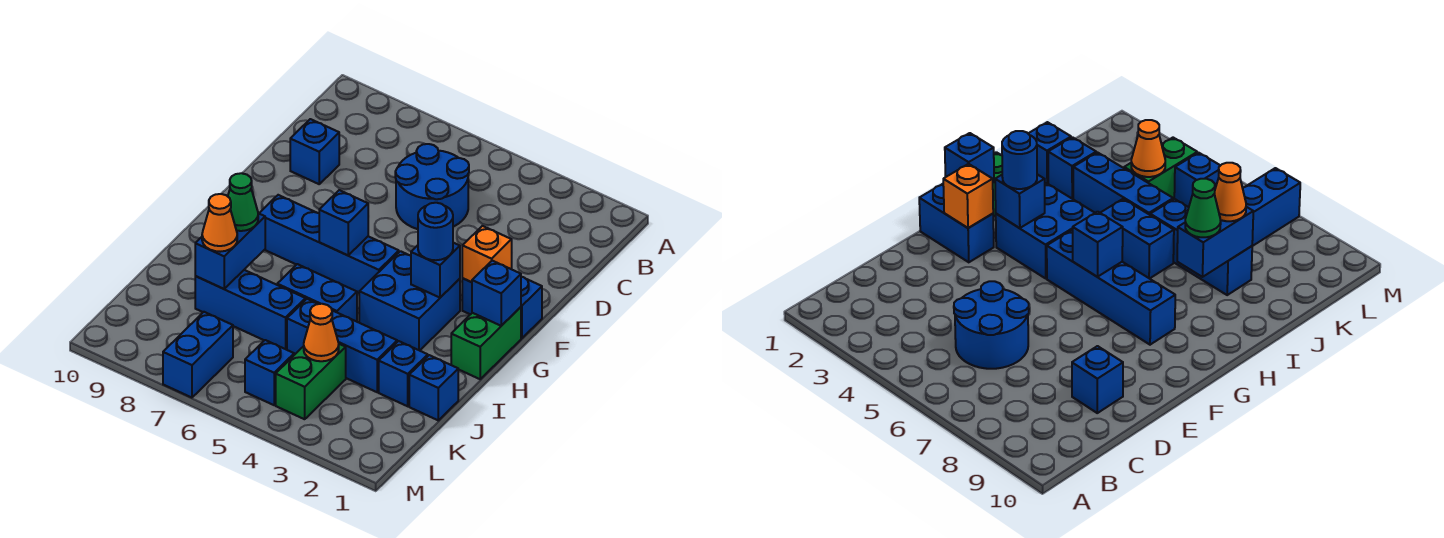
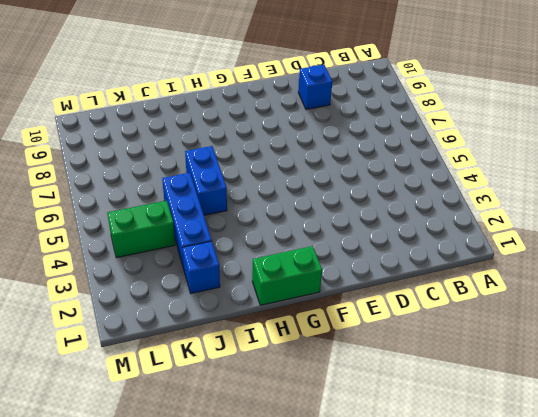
none -> blue 2x2 round brick [395,144,469,229]
none -> blue 1x2 brick [462,277,542,338]
none -> blue 2x2 brick [359,251,460,351]

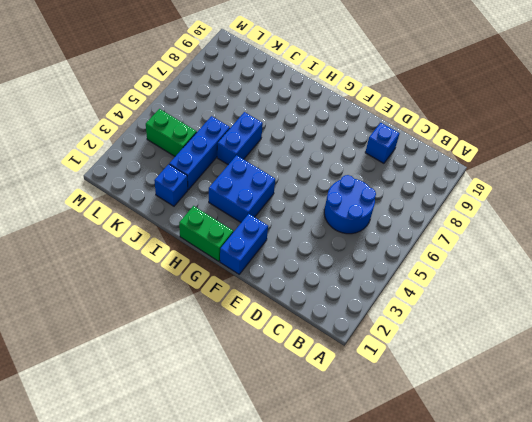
none -> blue 1x4 brick [259,195,399,293]
none -> blue 1x1 brick [409,355,458,420]
none -> blue 1x3 brick [195,270,305,349]

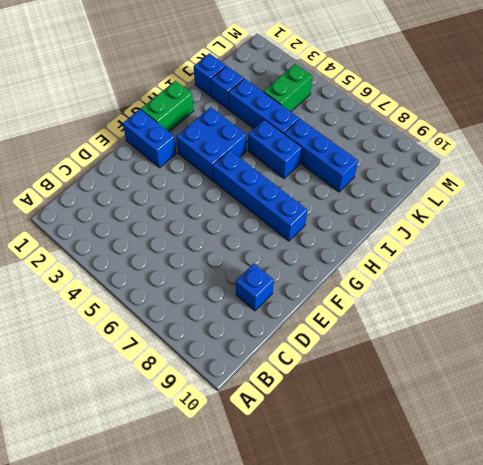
none -> blue 2x2 round brick [395,144,469,229]
none -> blue 1x1 brick [245,340,294,405]
none -> blue 1x2 brick [163,312,233,398]

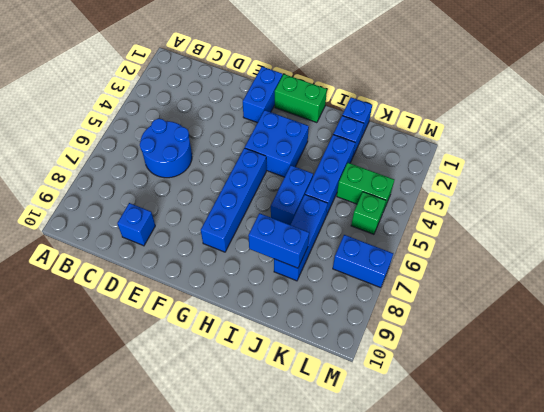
green 1x1 brick [351,192,386,234] -> blue 1x1 brick [245,340,294,405]
none -> orange 1x1 brick [462,226,512,282]
none -> blue 1x1 brick [472,261,521,326]
none -> blue 1x1 brick [411,243,460,298]

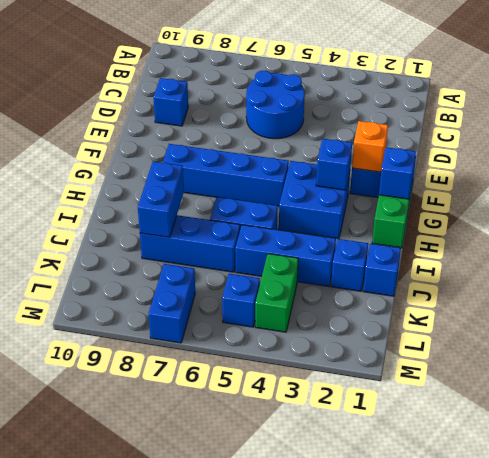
none -> blue 1x1 brick [319,190,368,255]
none -> orange 1x1 cone [304,304,339,361]
none -> blue 1x1 round brick [418,203,453,260]

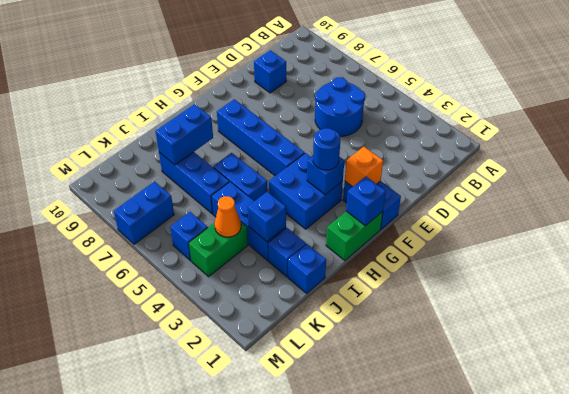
blue 1x1 brick [248,192,286,242] -> blue 1x1 brick moved to [319,190,368,255]
none -> green 1x1 cone [228,173,258,231]
none -> orange 1x1 cone [202,194,237,252]

